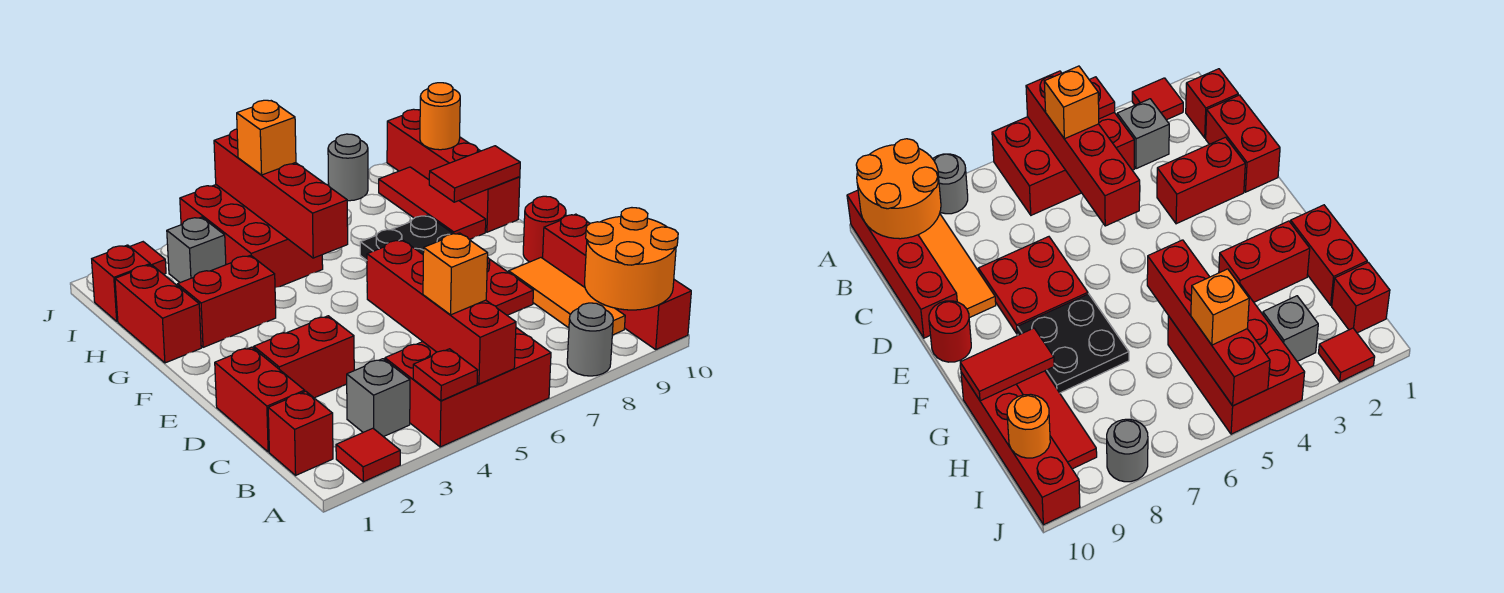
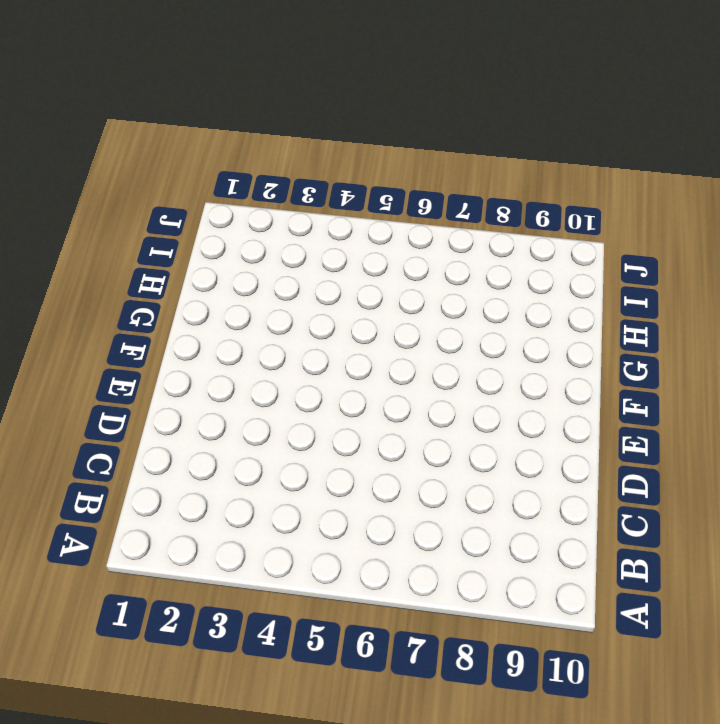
none -> red 1x1 tile [336,428,400,482]
none -> red 2x3 brick [385,328,551,447]
none -> grey 1x1 round brick [567,303,613,376]

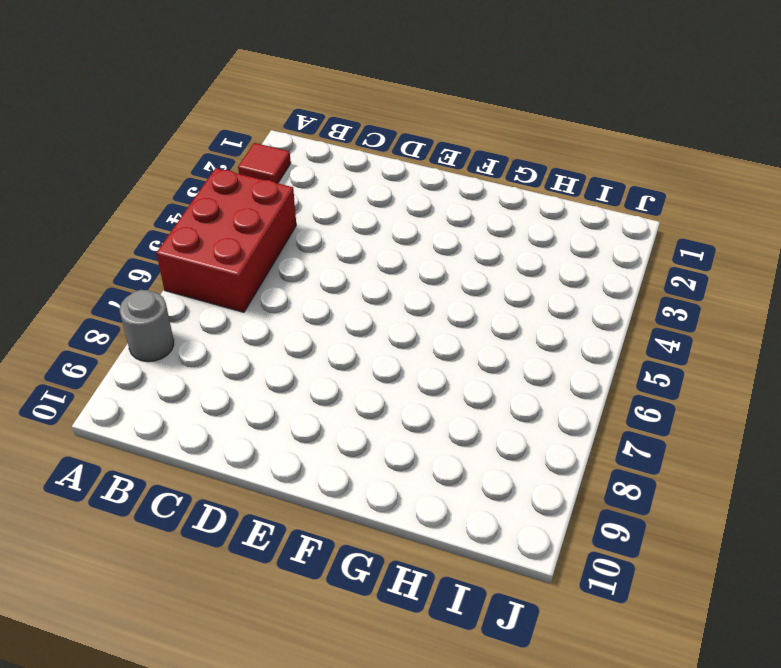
none -> red 1x4 brick [543,214,691,349]
none -> red 1x1 brick [268,391,333,475]
none -> grey 1x1 brick [347,359,410,437]

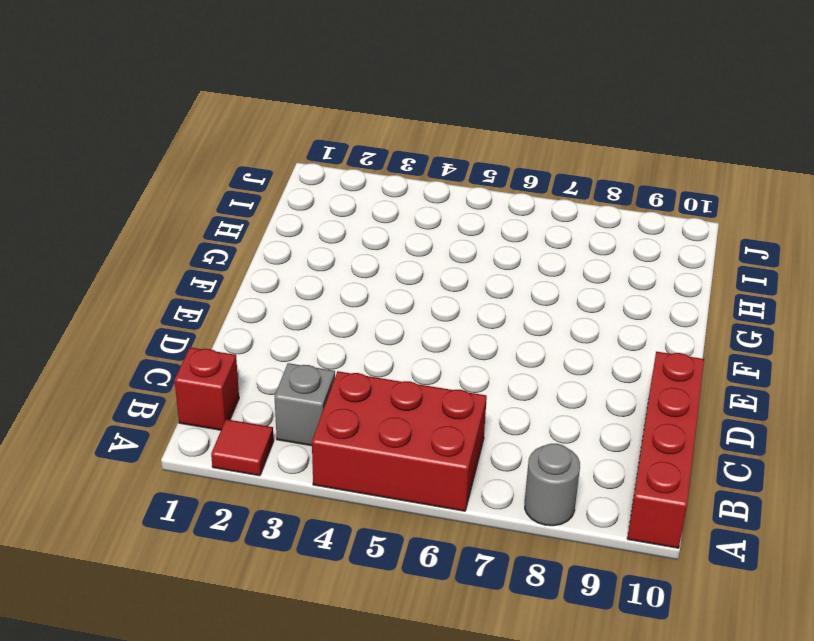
none -> orange 1x3 tile [509,258,625,335]
none -> red 1x2 brick [215,347,305,452]
none -> red 1x2 brick [254,316,354,398]

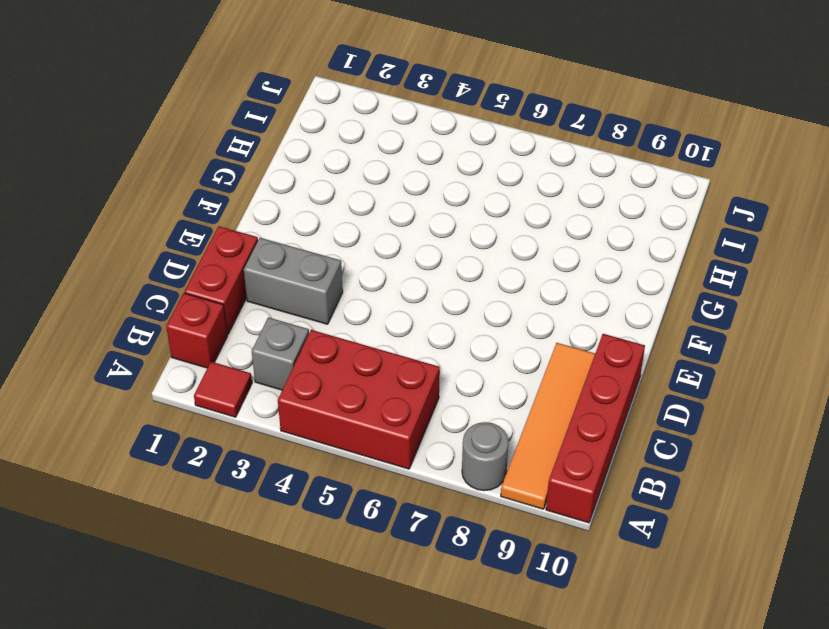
orange 1x4 tile [501,343,595,509] -> orange 1x3 tile [509,258,625,335]
grey 1x2 brick [244,238,343,324] -> red 1x2 brick [254,316,354,398]
none -> red 2x2 plate [486,257,533,315]
none -> red 1x1 round brick [523,196,566,262]
none -> black 2x2 plate [360,215,453,260]

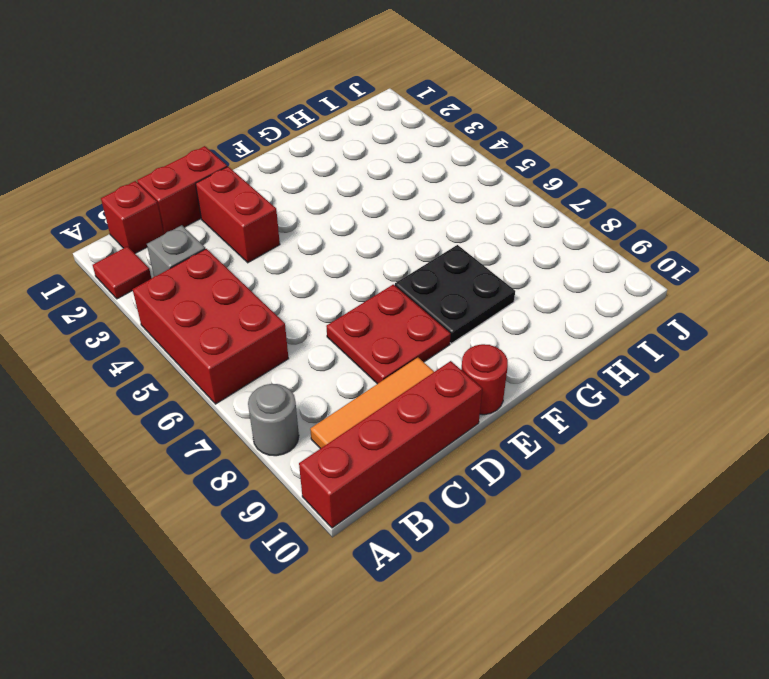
none -> red 1x2 brick [115,265,201,363]
none -> red 1x2 brick [178,255,276,347]
none -> red 1x3 tile [379,167,486,240]

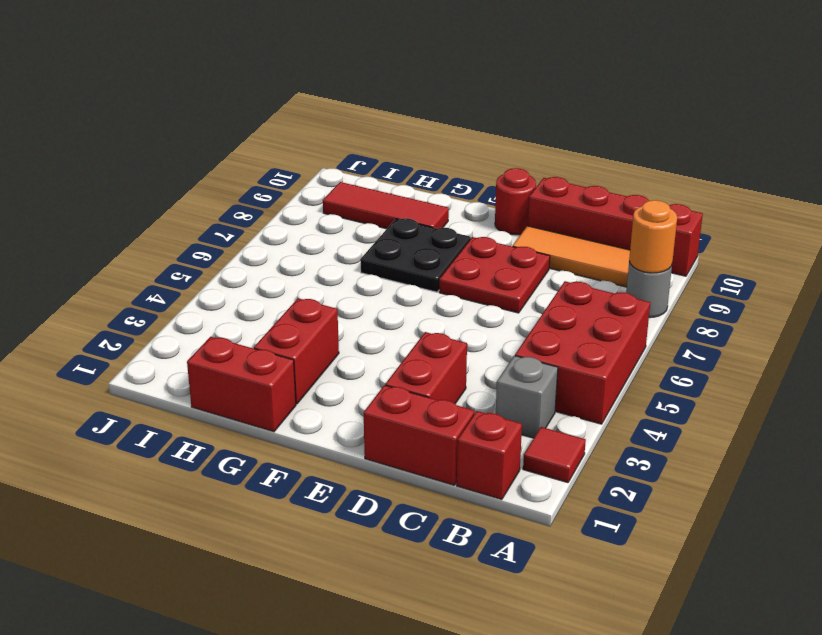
orange 1x1 round brick [629,200,677,273] -> orange 1x1 round brick moved to [420,83,460,150]
none -> red 1x4 brick [387,109,520,232]
none -> red 2x3 brick [180,185,323,288]
none -> red 1x1 brick [92,245,150,321]

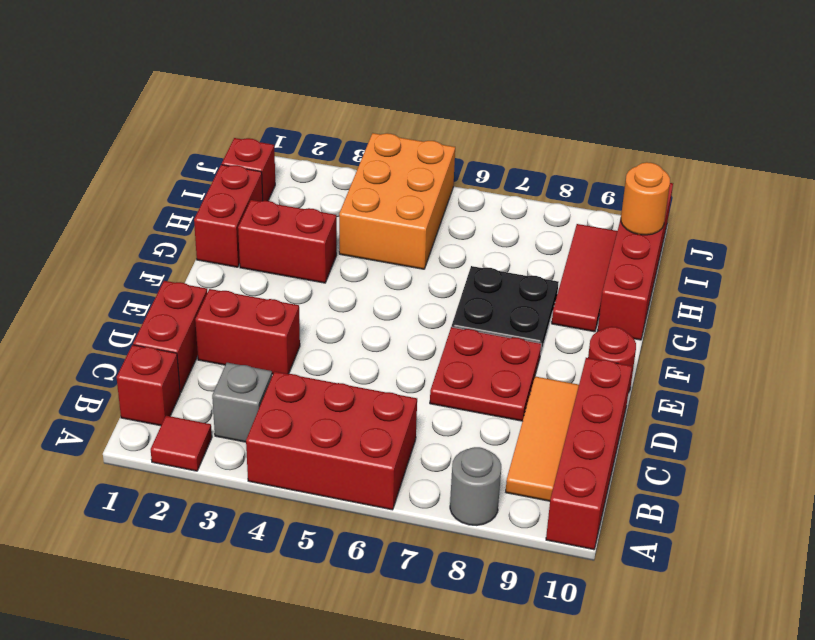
orange 2x3 brick [339,133,455,269] -> red 2x3 brick [180,185,323,288]
none -> grey 1x1 brick [167,217,226,283]
none -> red 1x1 tile [130,242,166,274]
none -> grey 1x1 round brick [328,134,368,201]

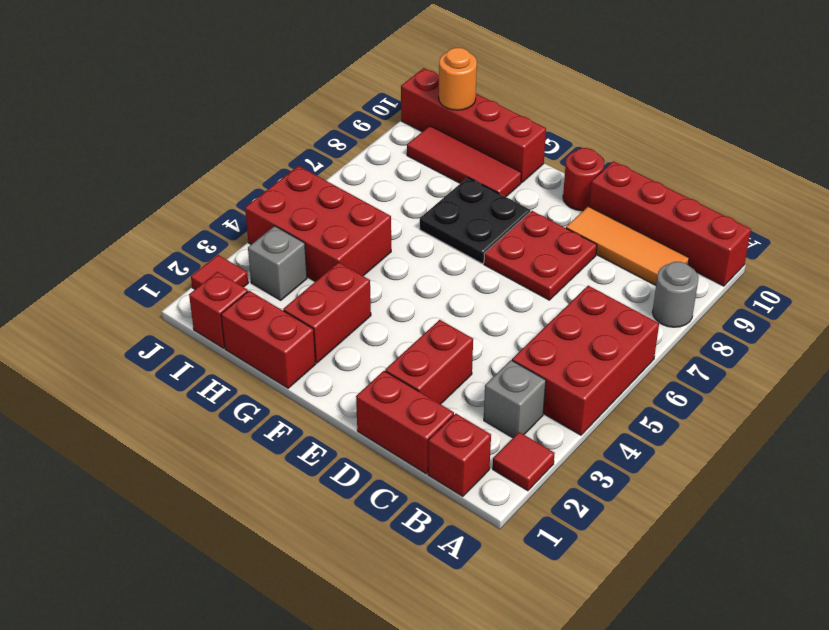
none -> grey 1x1 round brick [328,134,368,201]
none -> red 1x1 plate [413,349,478,401]
none -> red 1x4 brick [367,240,516,384]

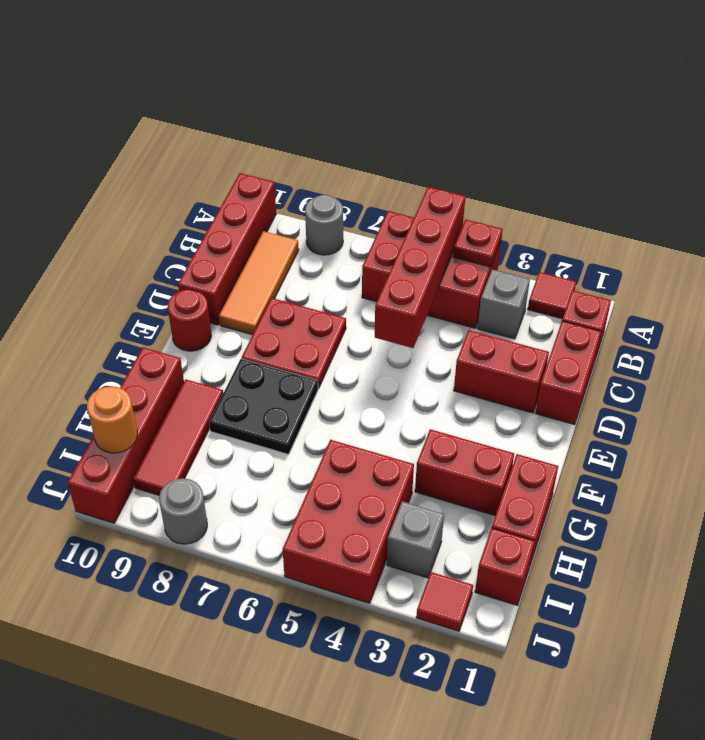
none -> orange 2x2 round brick [585,208,678,310]
none -> red 1x4 brick [214,129,348,258]
none -> red 1x2 tile [429,146,520,202]

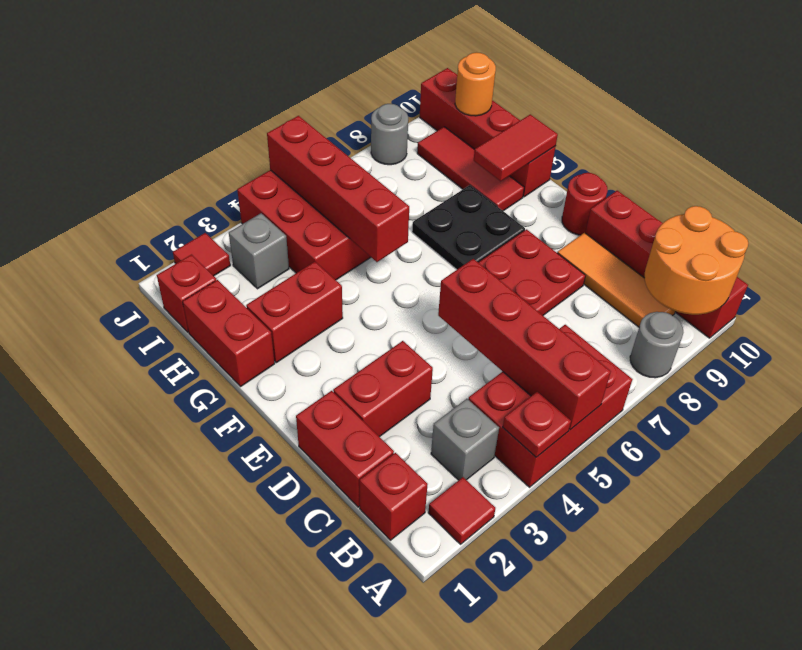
none -> orange 1x1 brick [423,233,488,315]
none -> orange 1x1 brick [237,100,296,175]

